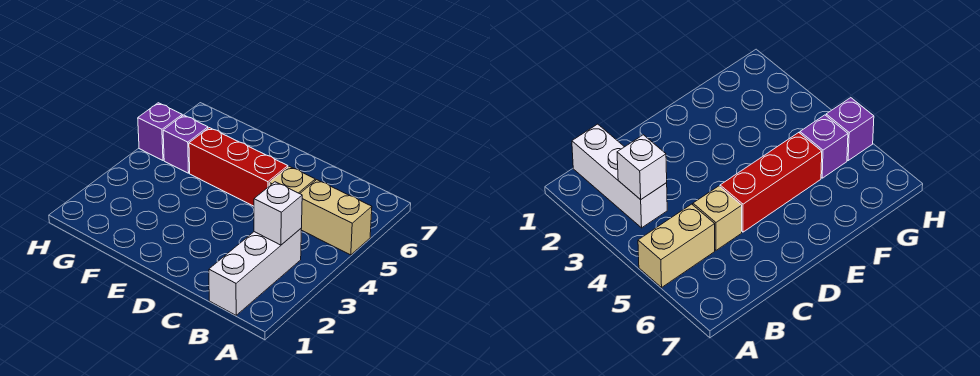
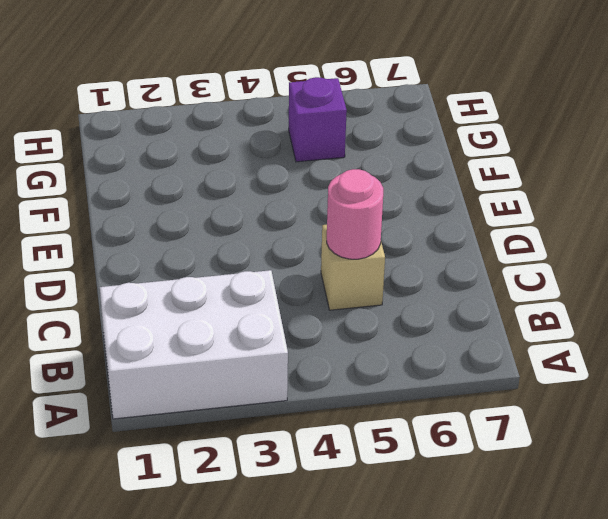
white 2x3 brick [100,270,288,419] -> white 1x3 brick [209,228,302,315]
pink 1x1 round brick [327,169,383,259] -> none
none -> tan 1x2 brick [300,180,372,255]
none -> red 1x3 brick [189,128,288,206]

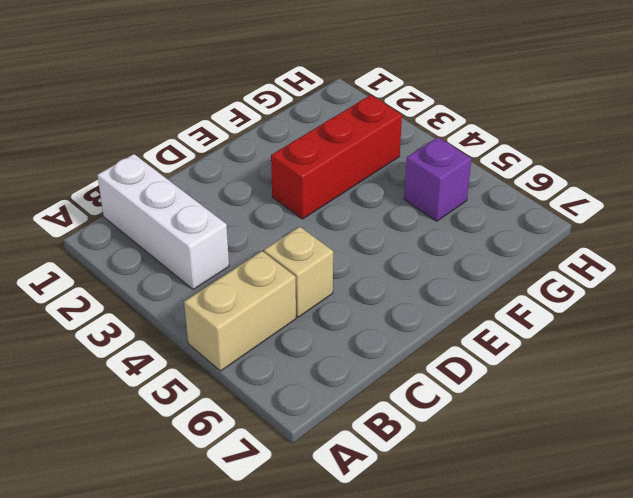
red 1x3 brick [271,95,402,219] -> red 1x3 brick moved to [189,128,288,206]
none -> purple 1x1 brick [138,103,182,160]
none -> white 1x1 brick [254,182,302,245]

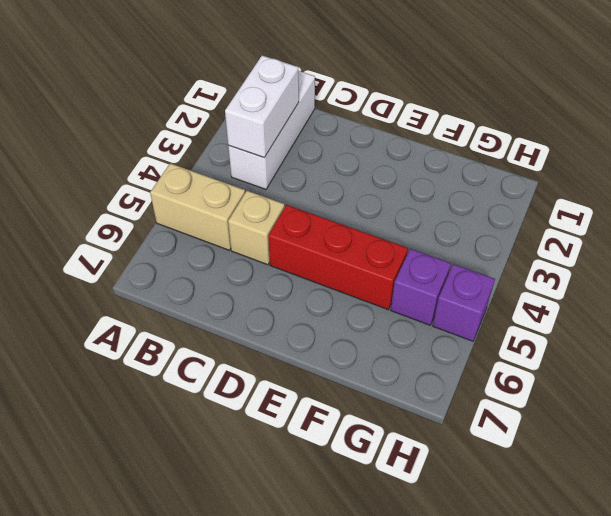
white 1x2 brick [225,56,299,157] -> white 1x1 brick [254,182,302,245]

